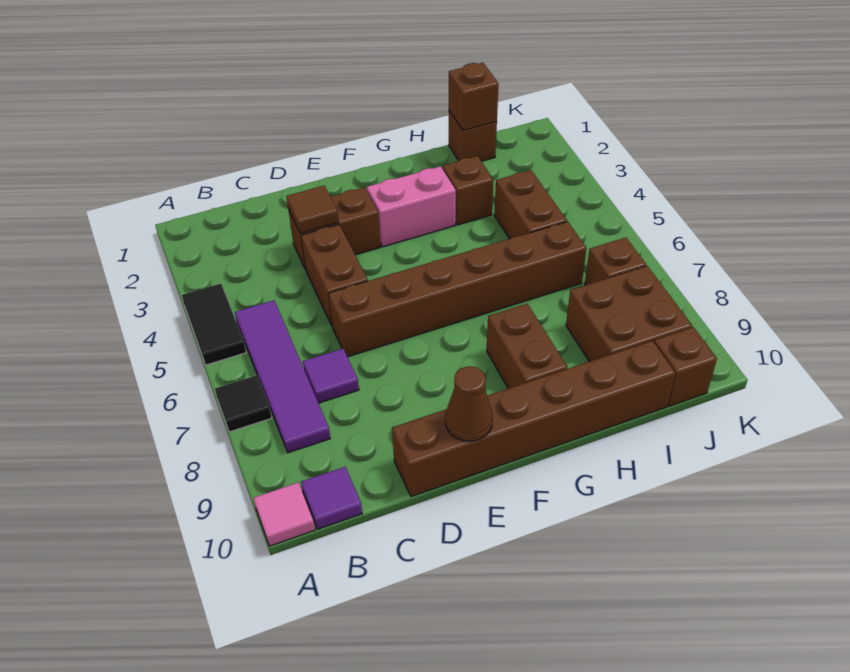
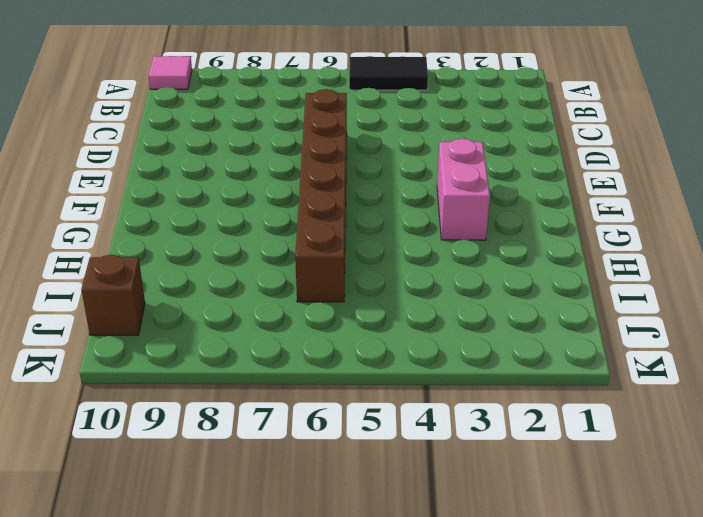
none -> black 1x1 tile [215,375,272,432]
none -> purple 1x4 tile [235,300,330,453]
none -> purple 1x1 tile [301,467,362,529]

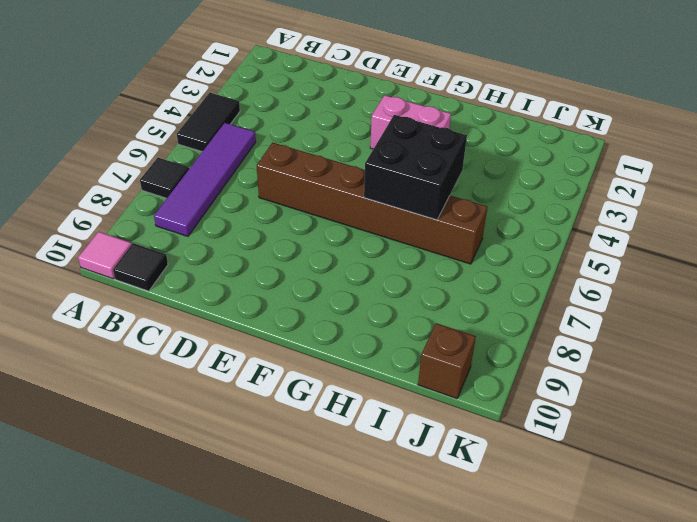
black 1x1 tile [113,243,168,291] -> purple 1x1 tile [301,467,362,529]
black 2x2 brick [364,115,467,220] -> none
none -> purple 1x1 tile [303,349,359,403]
none -> brown 1x2 brick [288,187,381,269]
none -> brown 1x2 brick [301,225,368,326]

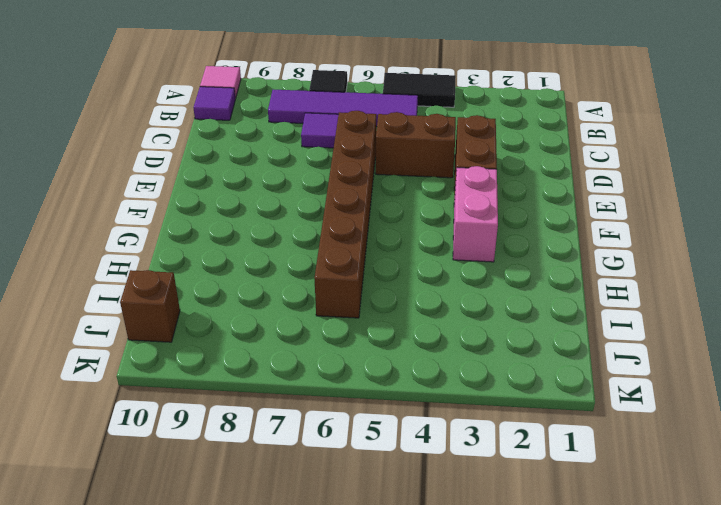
none -> brown 1x6 brick [392,341,675,497]
none -> brown 1x2 brick [487,304,568,389]
none -> brown 1x1 brick [443,156,493,225]

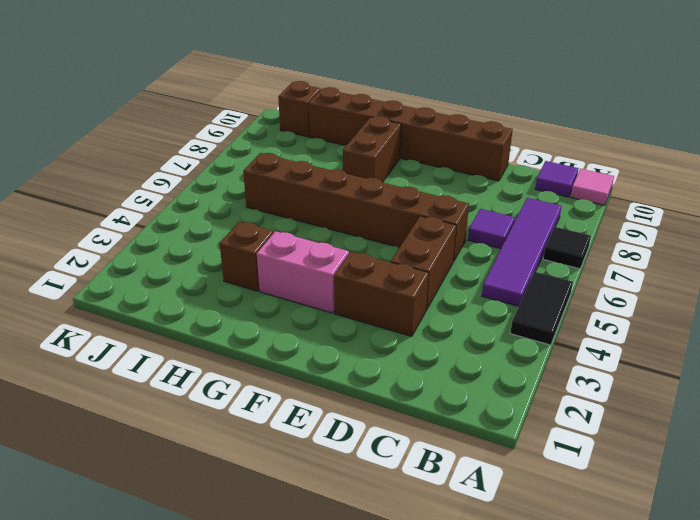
none -> brown 1x1 brick [449,111,497,161]
none -> brown 1x2 brick [494,170,567,239]
none -> brown 2x2 brick [566,266,692,362]

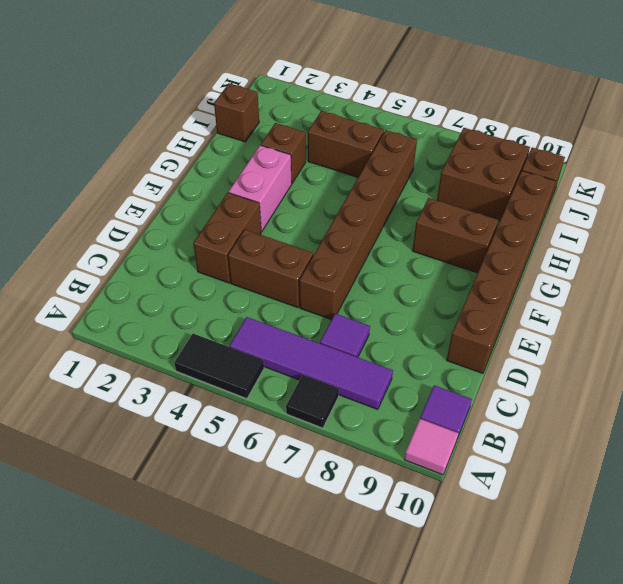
none -> brown 1x1 brick [585,238,646,285]
none -> brown 1x1 tile [287,186,339,234]
none -> brown 1x1 cone [445,366,493,441]

